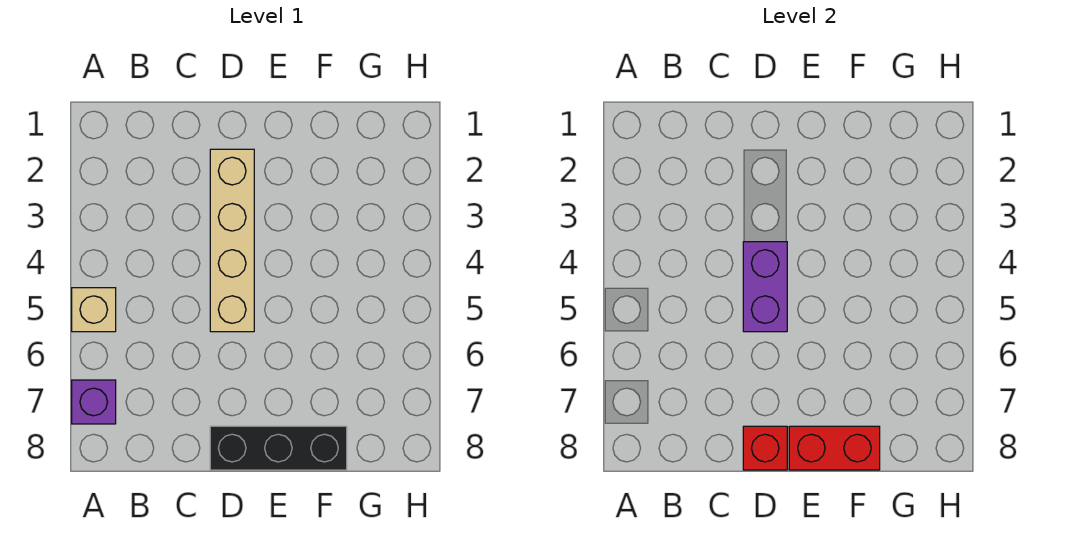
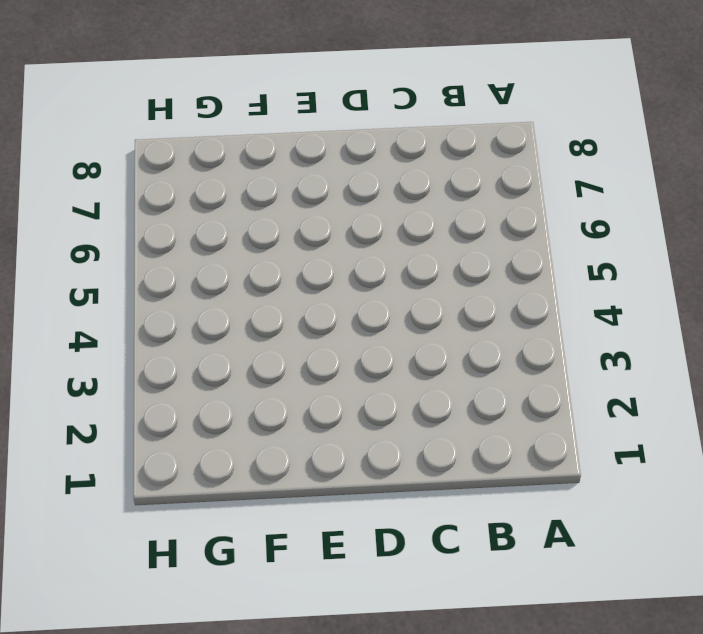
none -> tan 1x1 brick [72,288,116,332]
none -> purple 1x1 brick [72,380,116,424]

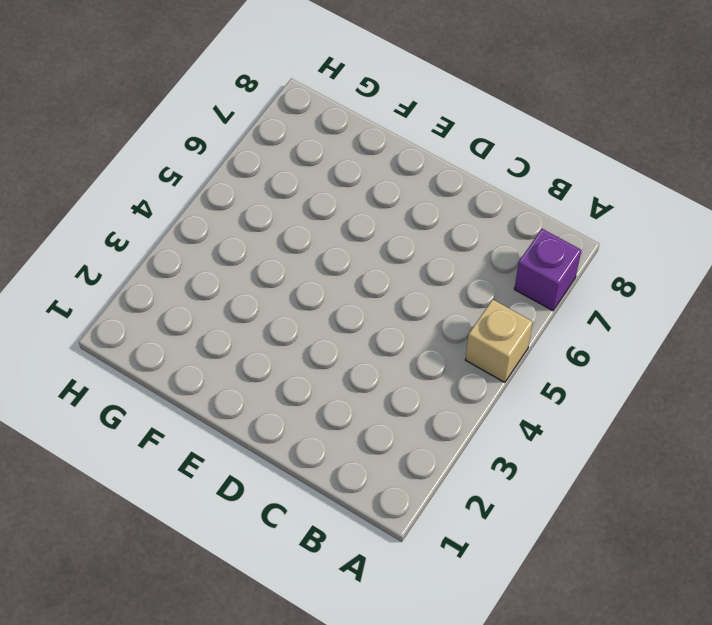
none -> tan 1x4 brick [210,149,254,332]
none -> black 1x3 brick [210,426,347,470]

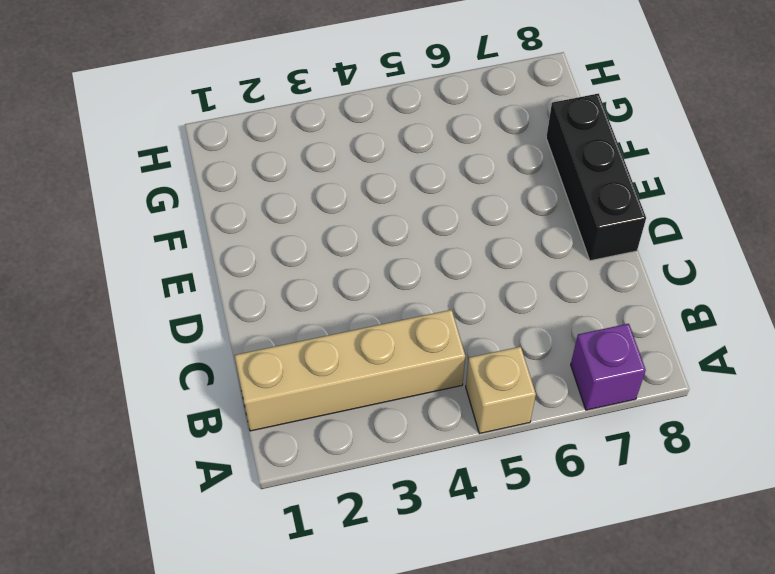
tan 1x4 brick [234,310,465,431] -> tan 1x4 brick moved to [210,149,254,332]
none -> purple 1x2 brick [743,242,787,332]
none -> red 1x1 brick [743,426,787,470]

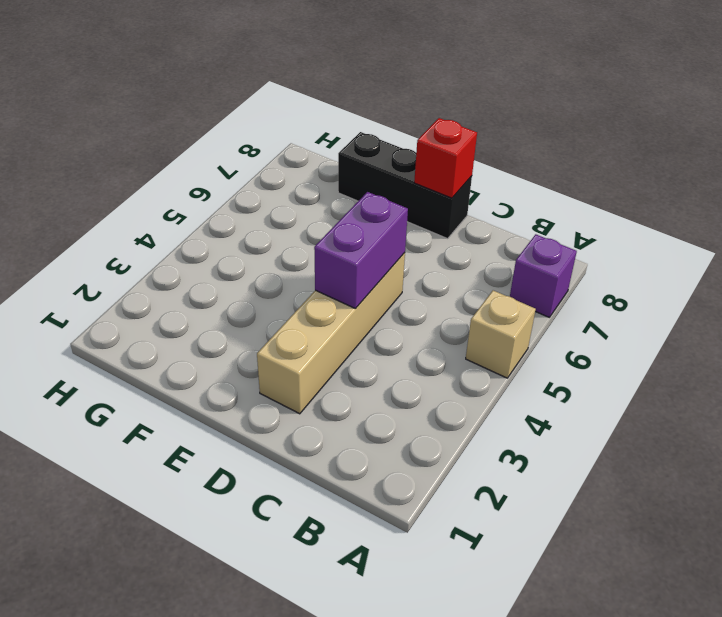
none -> red 1x2 brick [789,426,880,470]

